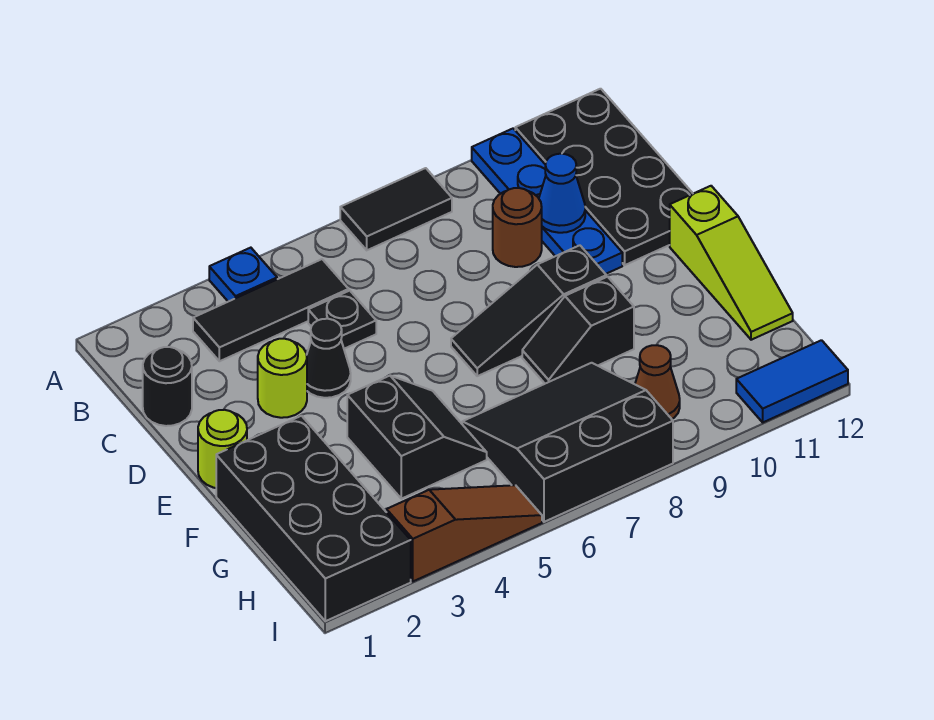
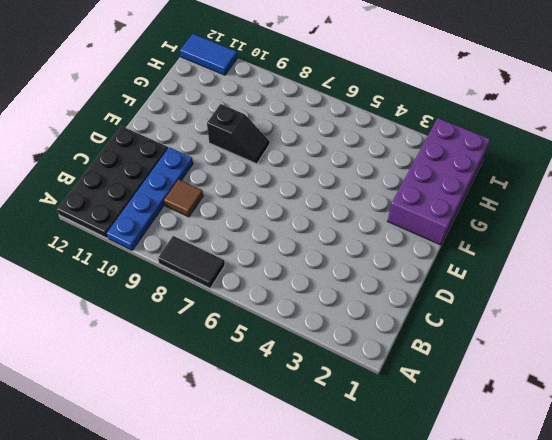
brown 1x1 tile [164,179,203,217] -> brown 1x1 round brick [493,188,542,267]
purple 2x4 brick [388,118,490,245] -> black 2x4 brick [216,416,411,621]
none -> blue 1x1 plate [209,248,277,302]
none -> black 1x3 tile [193,259,349,361]
none -> black 1x1 round brick [143,347,192,426]

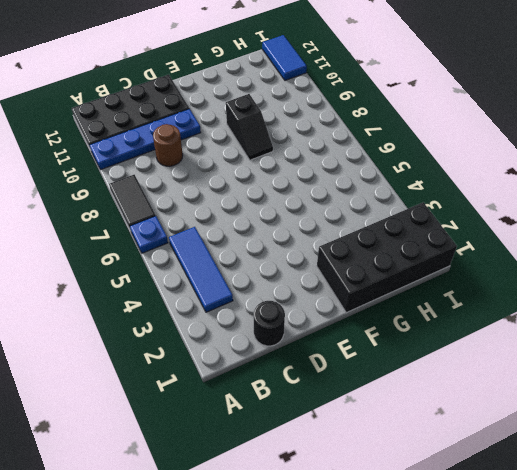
blue 1x1 plate [130,216,168,253] -> blue 1x1 plate moved to [209,248,277,302]
blue 1x3 tile [169,227,233,312] -> black 1x3 tile [193,259,349,361]
none -> black 1x1 plate [308,291,376,349]
none -> lime 1x1 round brick [258,339,307,418]
none -> black 1x1 cone [307,319,351,398]

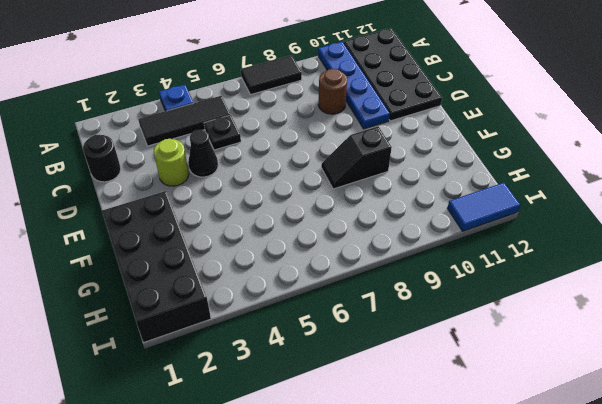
none -> lime 1x1 round brick [198,410,247,488]
none -> black 1x3 slope [451,245,606,376]
none -> lime 1x3 slope [670,186,793,340]

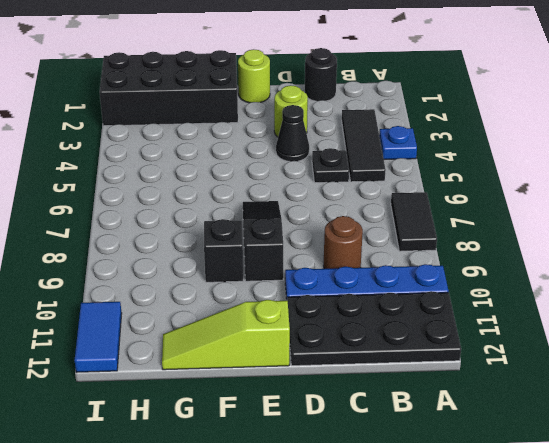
none -> black 2x2 slope [347,376,487,499]
none -> black 3x3 slope [462,363,673,522]
none -> brown 1x1 cone [635,345,680,419]

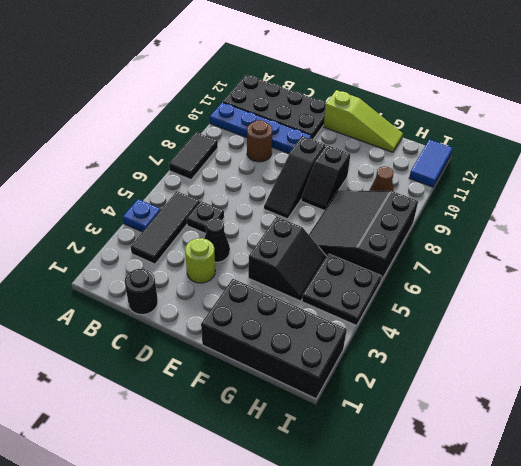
black 2x2 slope [248,217,326,301] -> black 2x2 slope turned to [347,376,487,499]
black 2x2 plate [302,254,382,325] -> brown 1x3 slope [387,485,542,581]
none -> lime 1x1 round brick [198,410,247,488]
none -> blue 1x1 cone [539,154,585,233]

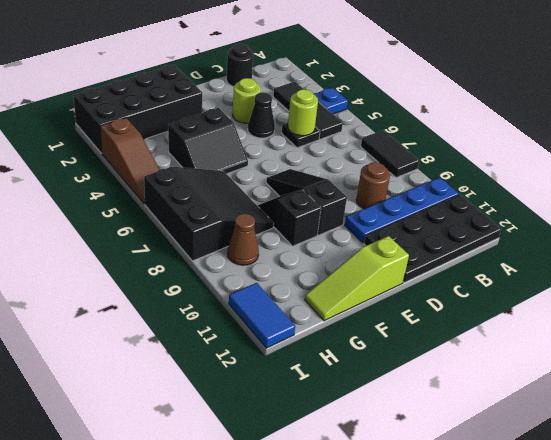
lime 1x1 round brick [288,89,318,136] -> lime 1x1 round brick moved to [198,410,247,488]
none -> blue 1x1 cone [539,154,585,233]

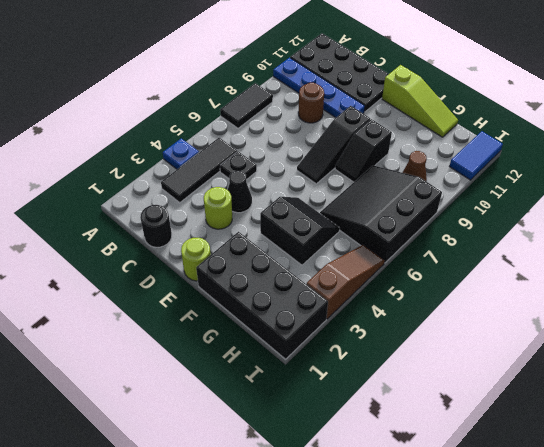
none -> blue 1x1 cone [539,154,585,233]

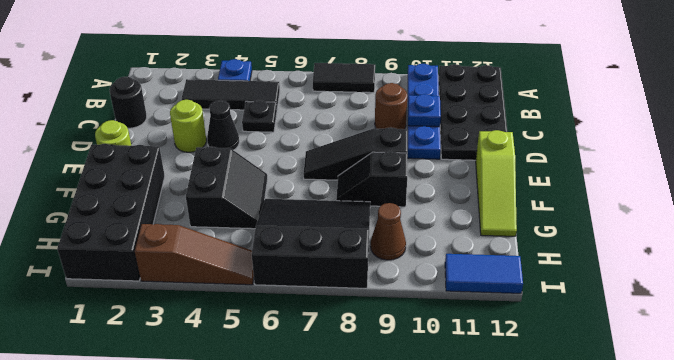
blue 1x1 plate [408,94,441,127] -> blue 1x1 cone [539,154,585,233]

